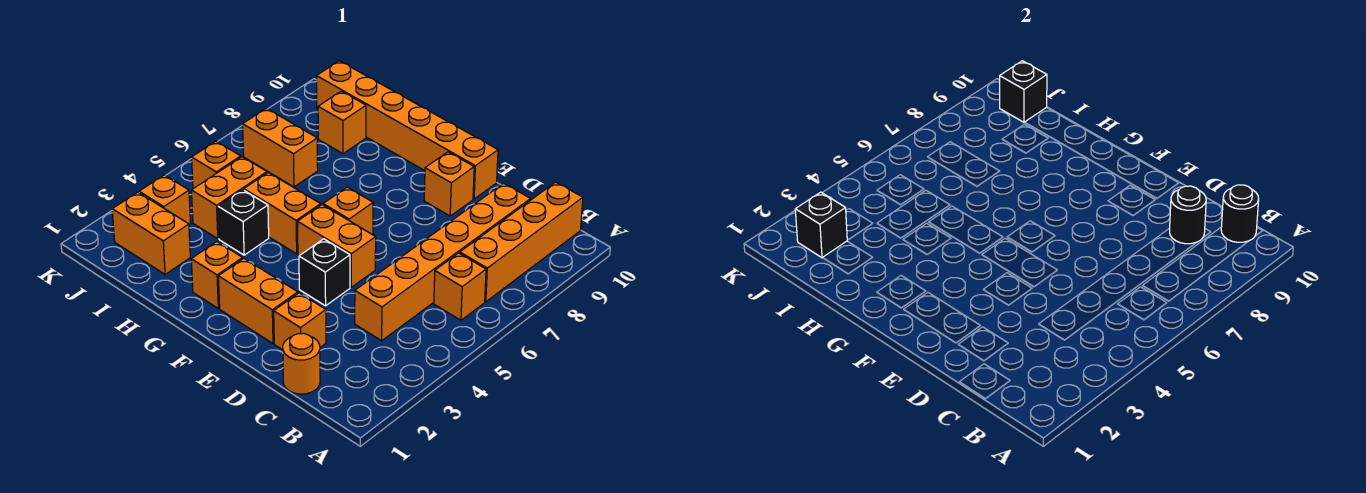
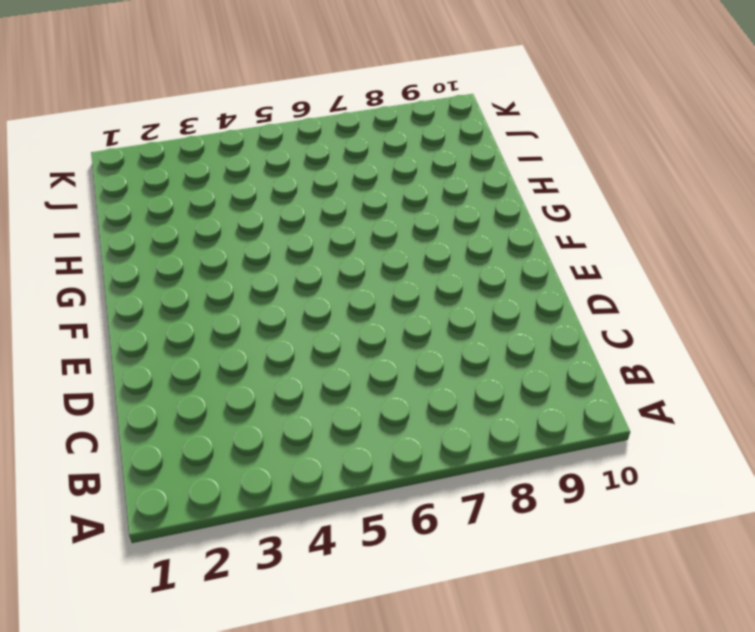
none -> orange 1x1 brick [434,253,486,320]
none -> orange 1x4 brick [460,182,583,302]
none -> orange 1x1 round brick [283,333,320,394]

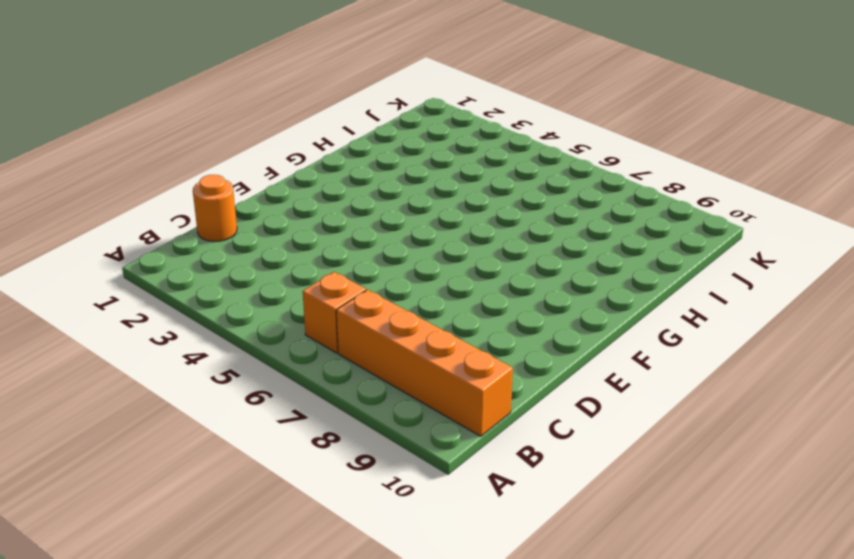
none -> orange 1x6 brick [355,183,530,341]
none -> orange 1x1 brick [274,293,326,350]
none -> orange 1x2 brick [218,258,298,343]

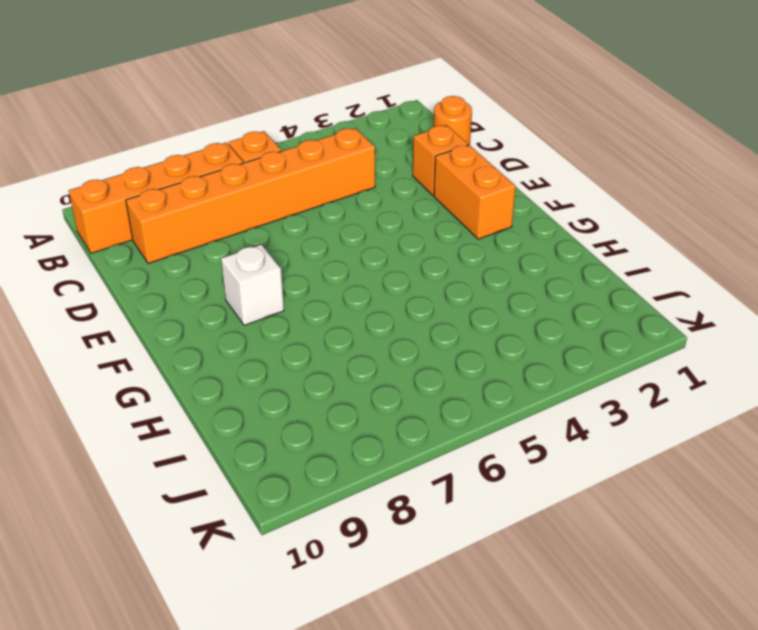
white 1x1 brick [221,245,284,325] -> none
none -> black 1x1 brick [299,239,350,306]
none -> orange 1x2 brick [298,205,376,287]
none -> orange 1x1 brick [424,152,474,216]

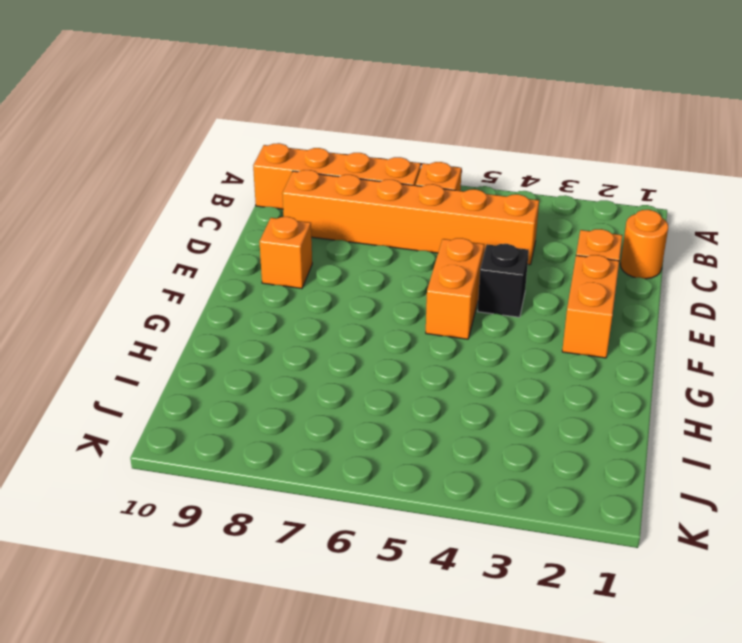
none -> orange 1x6 brick [317,61,498,199]
none -> orange 1x1 brick [323,187,373,235]
none -> orange 1x1 brick [191,242,243,308]

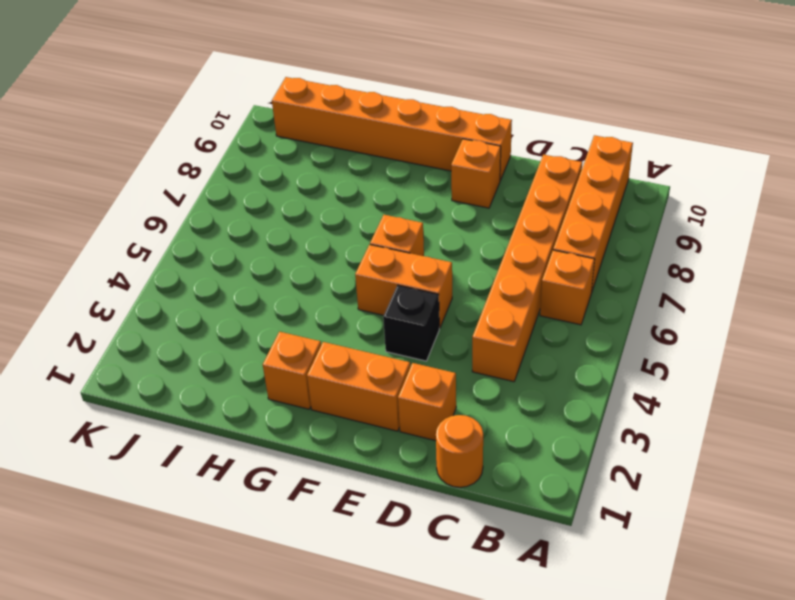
none -> orange 1x2 brick [244,172,321,254]
none -> black 1x1 brick [218,190,269,255]
none -> orange 1x2 brick [112,192,190,274]

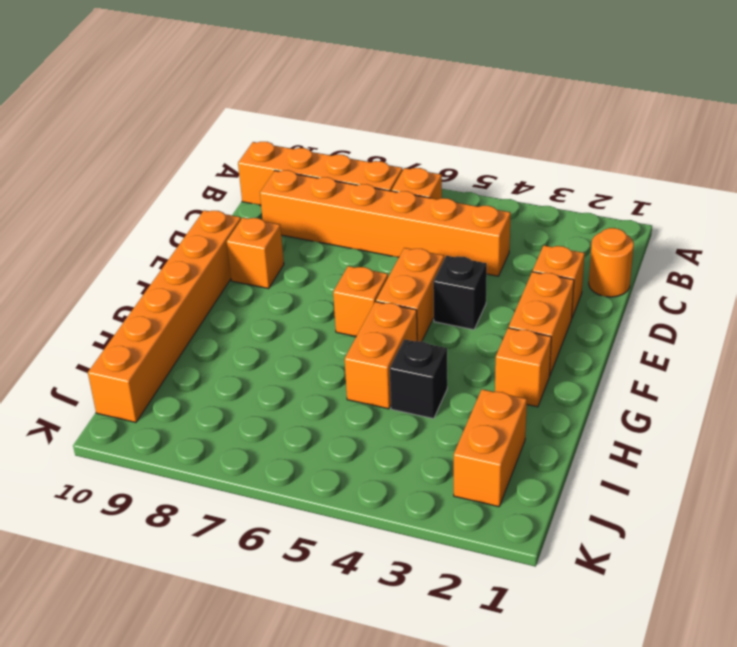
none -> orange 1x2 brick [192,157,267,239]
none -> orange 1x2 brick [243,108,318,187]
none -> orange 1x1 brick [318,91,366,154]

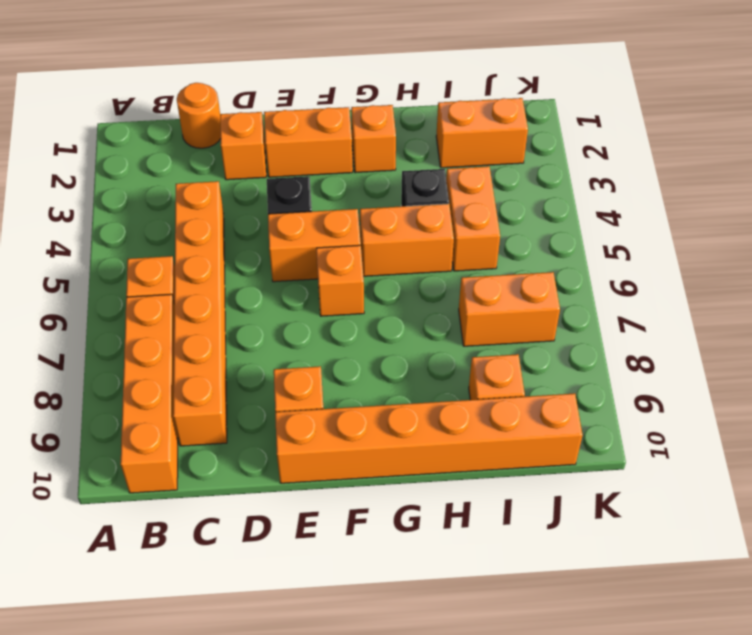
none -> orange 1x1 brick [139,175,190,224]
none -> orange 1x1 brick [192,141,241,189]
none -> black 1x1 round brick [1221,185,1259,242]

